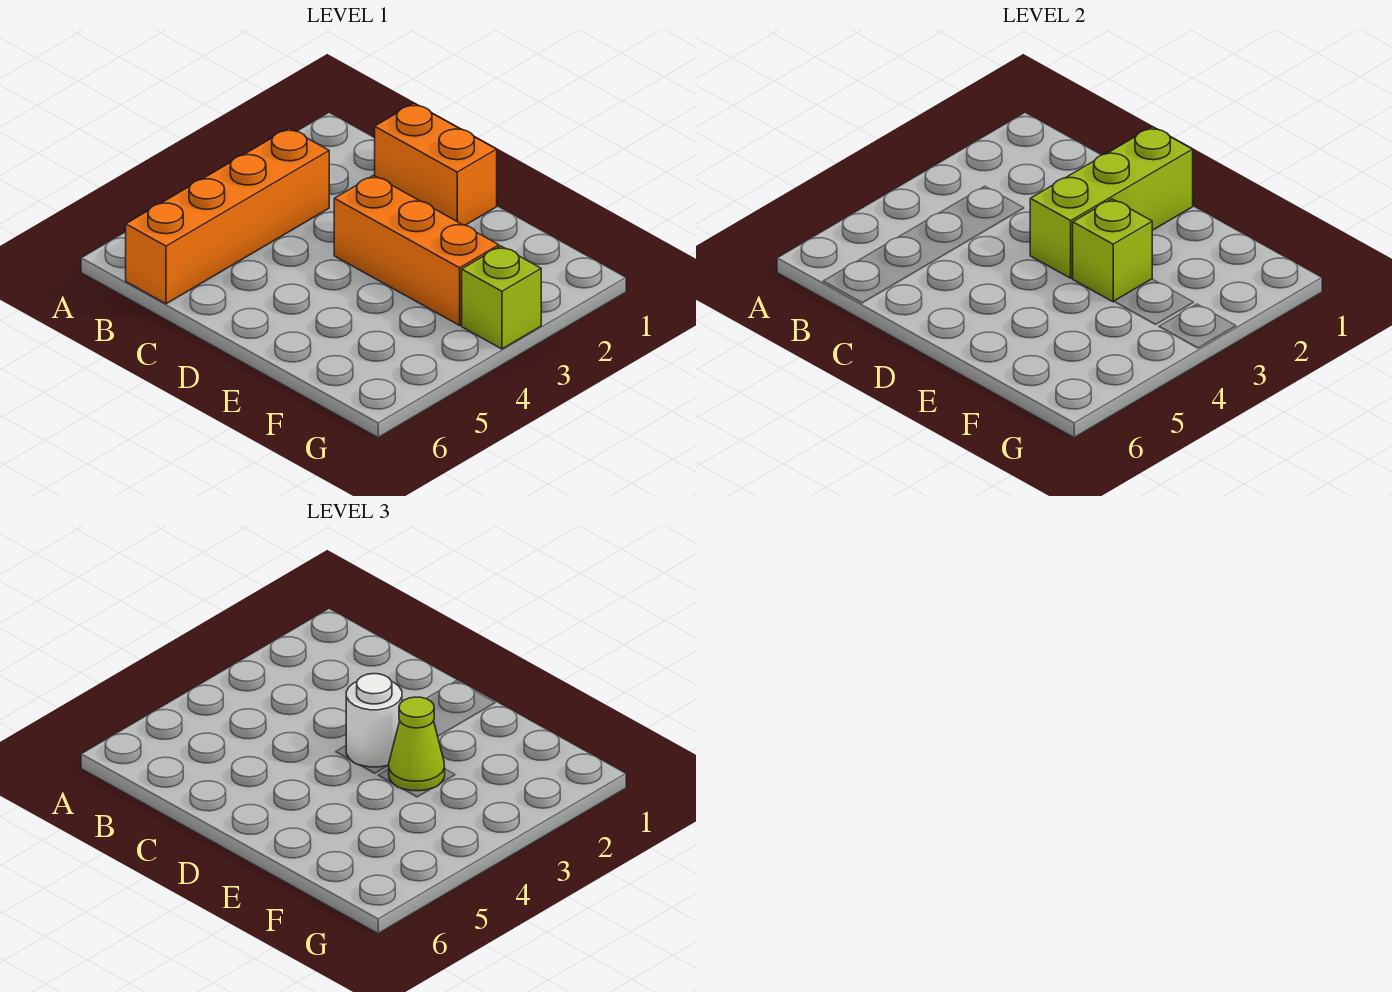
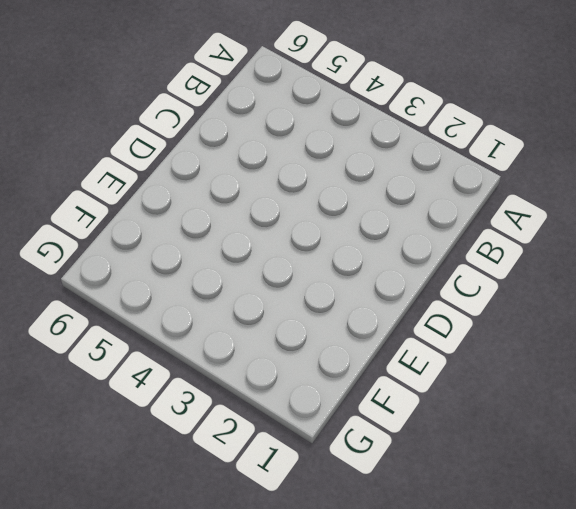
none -> orange 1x4 brick [126,128,329,304]
none -> orange 1x2 brick [375,103,497,225]

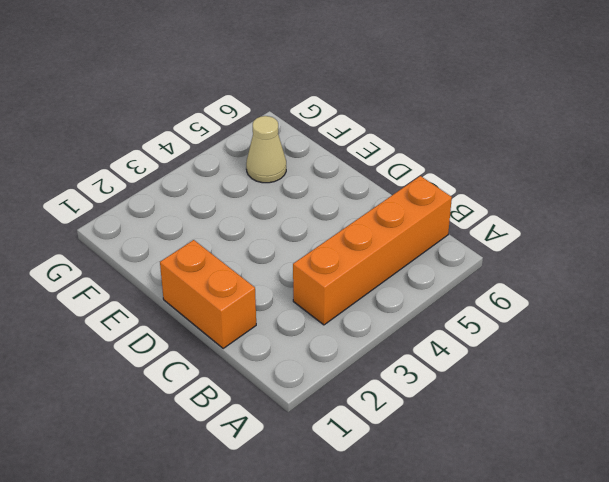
tan 1x1 cone [246,116,286,183] -> none
none -> orange 1x3 brick [334,175,499,325]
none -> lime 1x1 brick [462,246,541,349]

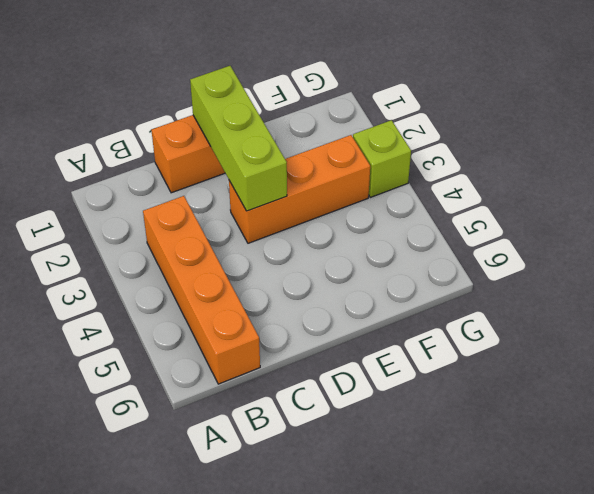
none -> lime 1x1 brick [1073,199,1152,302]
none -> white 1x1 round brick [346,674,402,767]

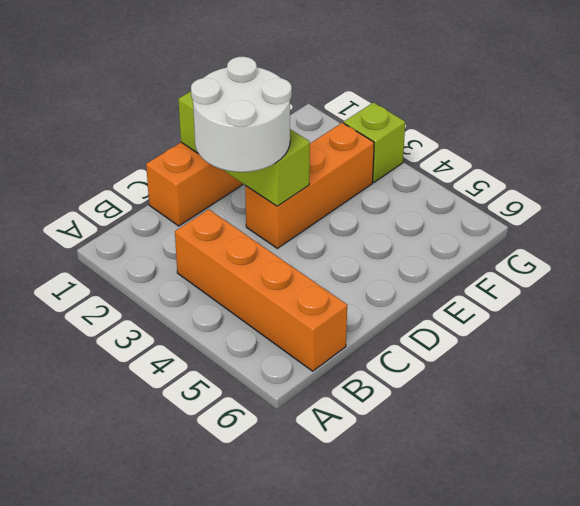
white 2x2 round brick [191,57,292,172] -> white 1x1 round brick [346,674,402,767]
none -> lime 1x1 brick [1073,199,1152,302]
none -> lime 1x1 cone [389,697,445,791]

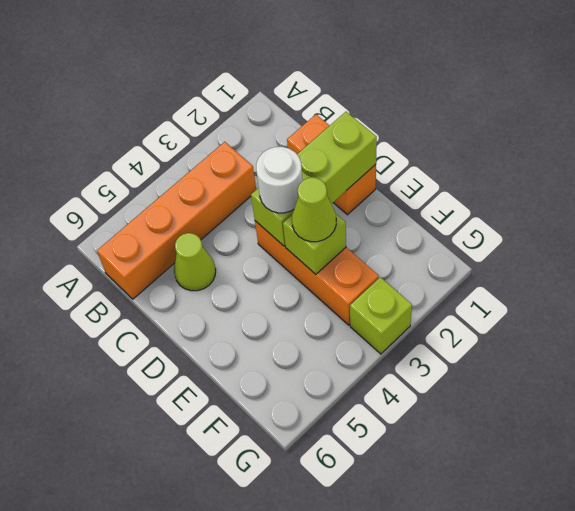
lime 1x1 cone [174,233,216,291] -> none

